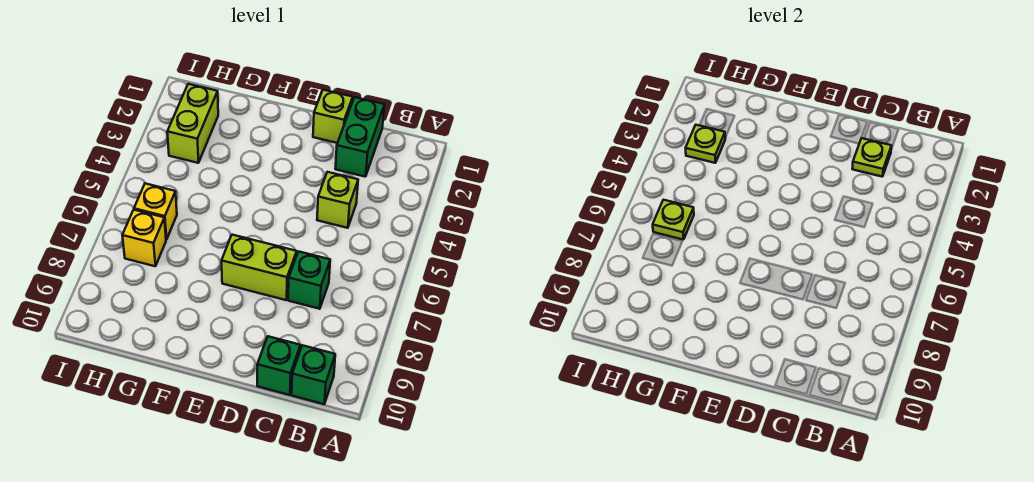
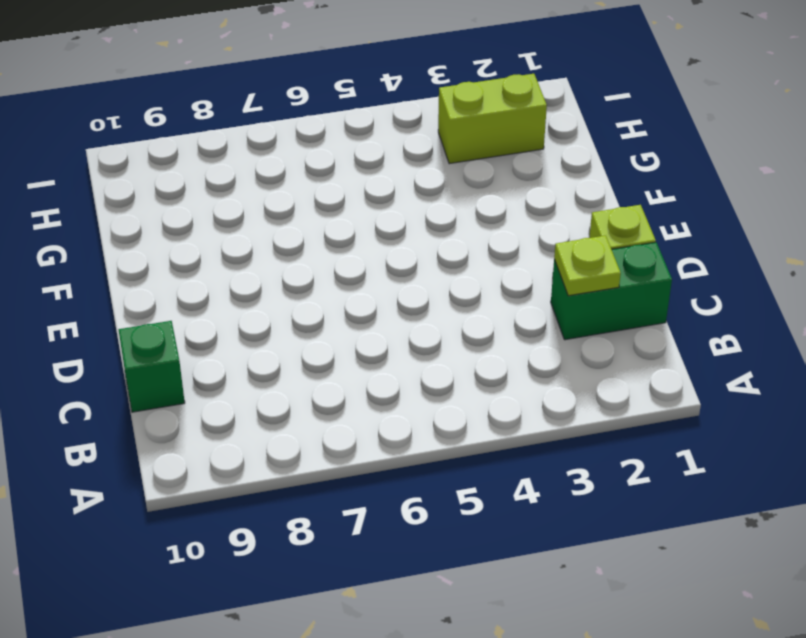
none -> green 1x1 brick [292,345,335,404]
none -> lime 1x1 brick [317,172,358,228]
none -> green 1x1 brick [288,251,330,309]

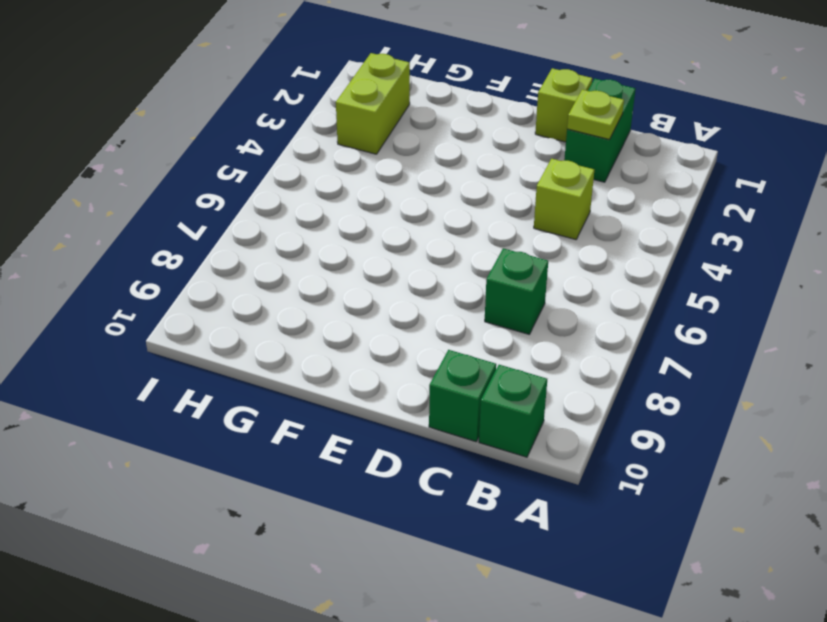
none -> lime 1x2 brick [222,235,297,300]
none -> yellow 1x1 brick [134,184,177,240]
none -> yellow 1x1 brick [122,210,166,266]

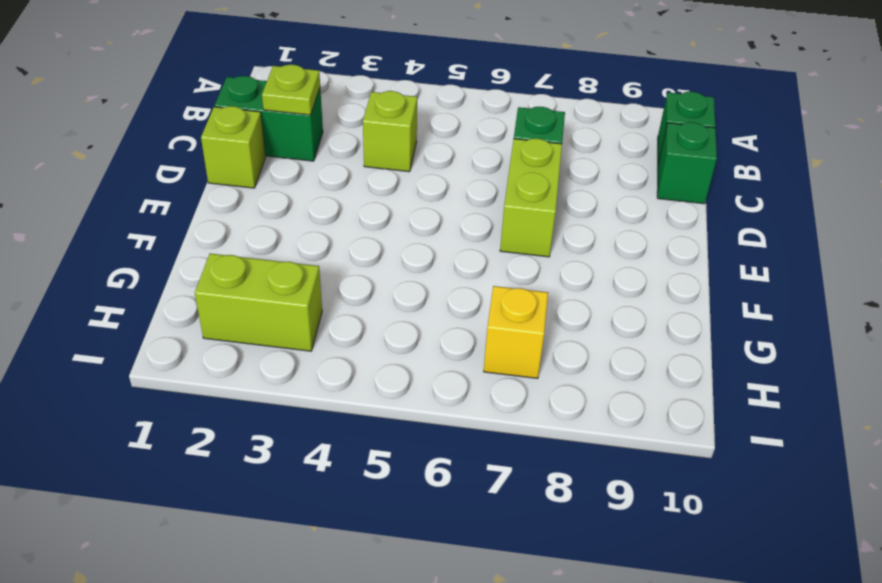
none -> yellow 1x1 brick [134,184,177,240]
none -> lime 1x1 plate [686,125,726,163]
none -> lime 1x1 plate [653,200,694,240]

